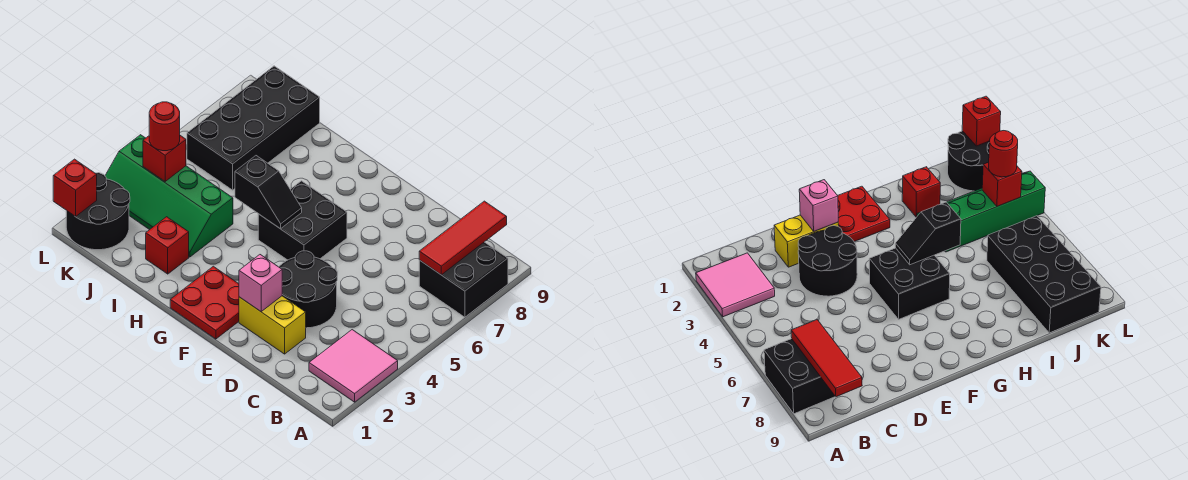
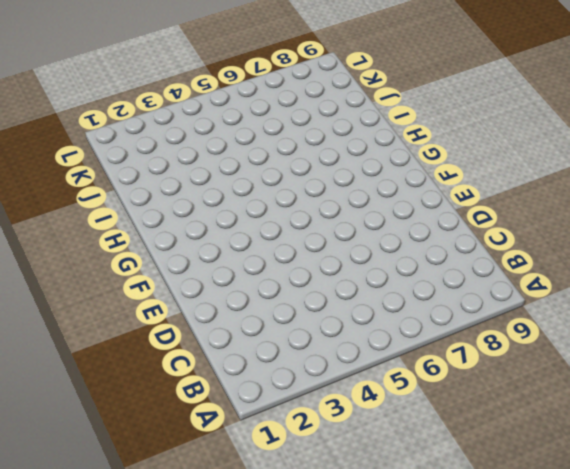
none -> pink 2x2 tile [309,330,398,402]
none -> black 2x2 brick [419,242,508,317]
none -> yellow 1x2 brick [239,296,306,354]

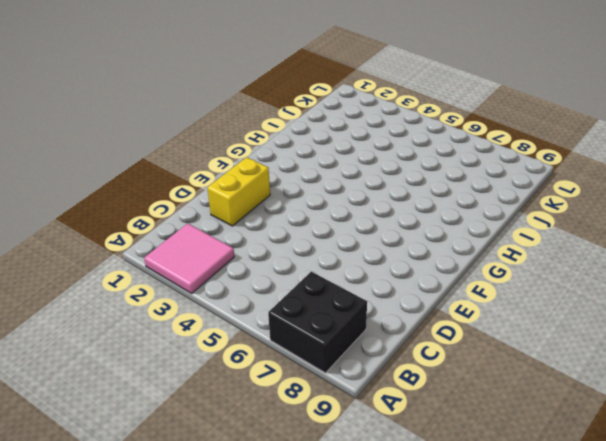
none -> black 2x2 round brick [279,251,337,328]
none -> red 2x2 plate [170,266,239,339]
none -> black 2x2 brick [258,181,347,260]

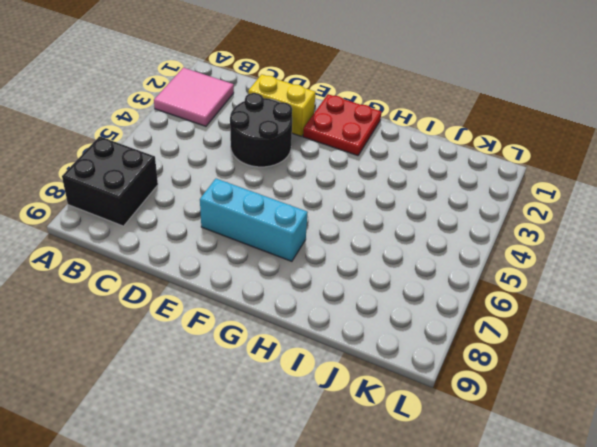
cyan 1x3 brick [200,179,308,261] -> none
none -> black 2x2 brick [258,181,347,260]
none -> red 1x1 brick [146,217,189,274]
none -> green 2x4 slope [105,135,233,257]

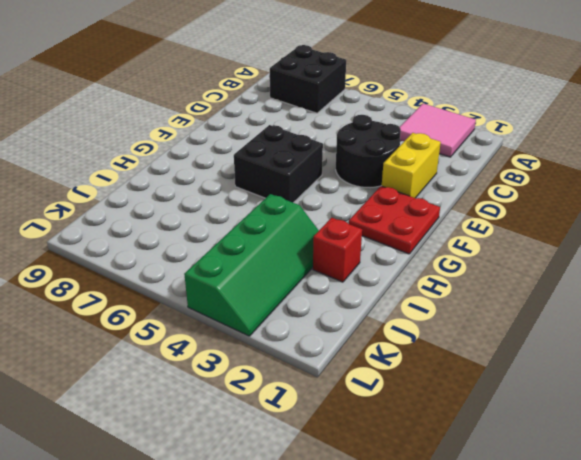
none -> black 2x4 brick [187,66,320,190]
none -> black 2x2 round brick [66,173,130,250]
none -> red 1x3 tile [419,201,507,275]

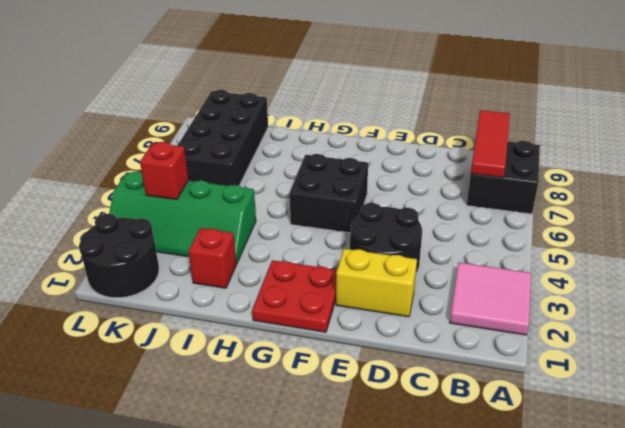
none -> pink 1x1 brick [239,255,282,311]
none -> black 1x2 slope [235,156,302,229]
none -> red 1x1 brick [53,159,97,217]

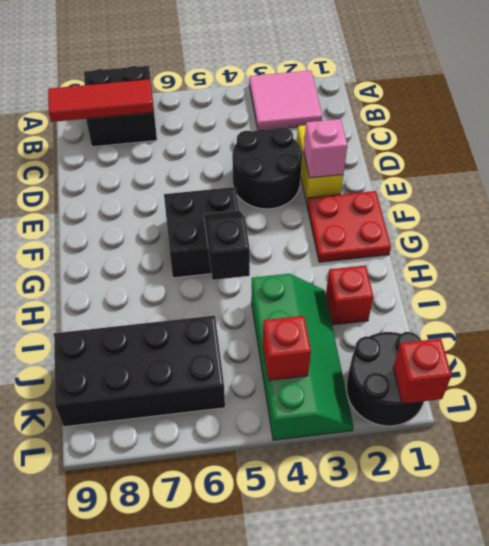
none -> red 1x1 round brick [149,102,180,151]

